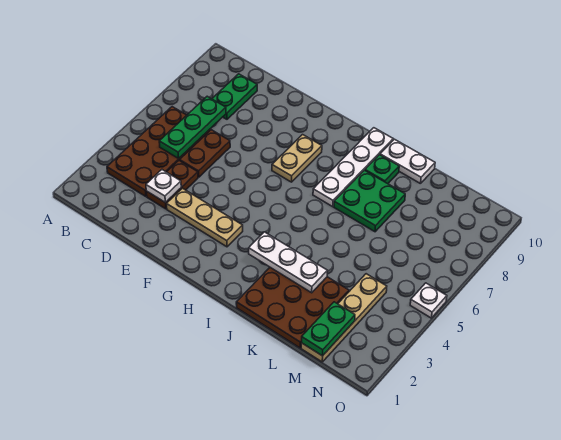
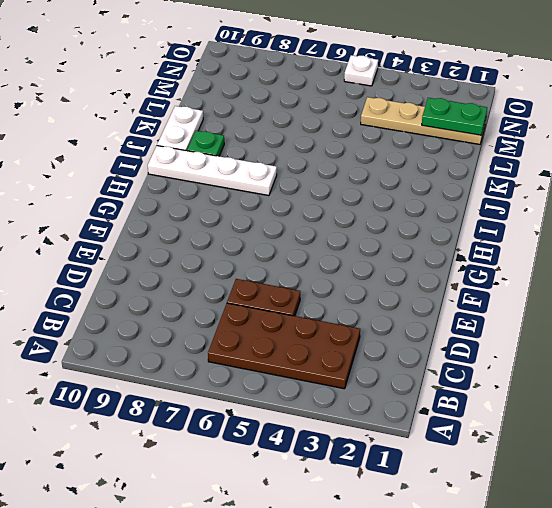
none -> green 1x2 plate [212,74,257,119]
none -> brown 1x2 plate [146,161,198,209]
none -> tan 1x3 plate [167,188,243,247]

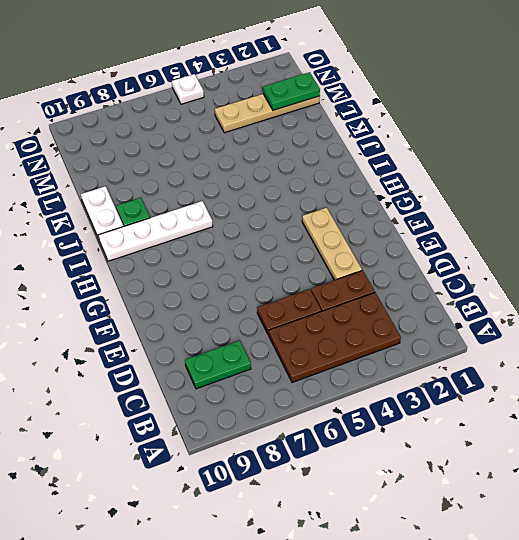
none -> tan 1x2 plate [272,135,322,182]
none -> brown 3x3 plate [236,267,349,348]
none -> green 2x2 plate [334,170,405,232]

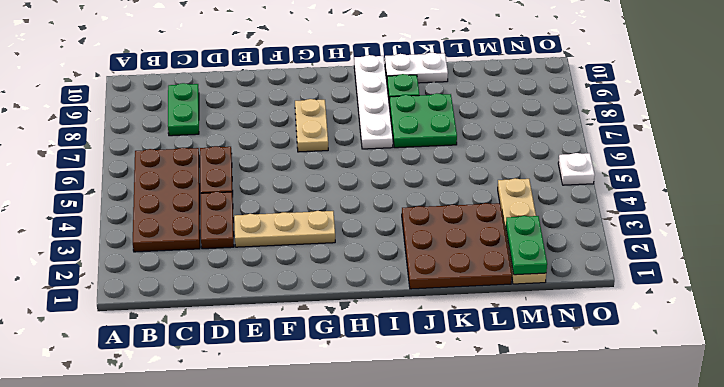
none -> green 1x3 plate [159,96,226,159]
none -> white 1x1 plate [146,170,181,203]
none -> white 1x3 plate [249,232,327,293]

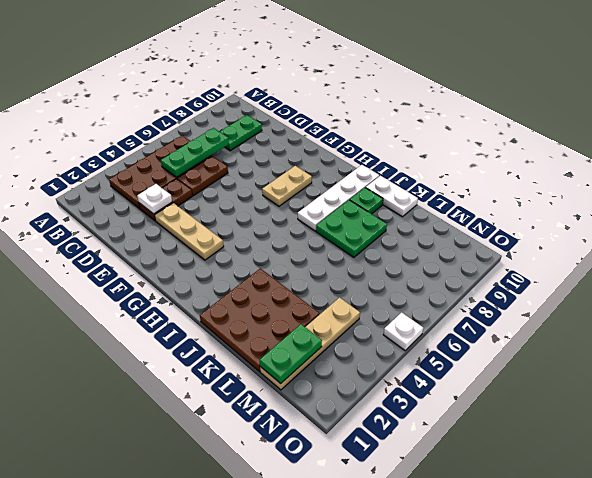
none -> white 1x3 plate [249,232,327,293]

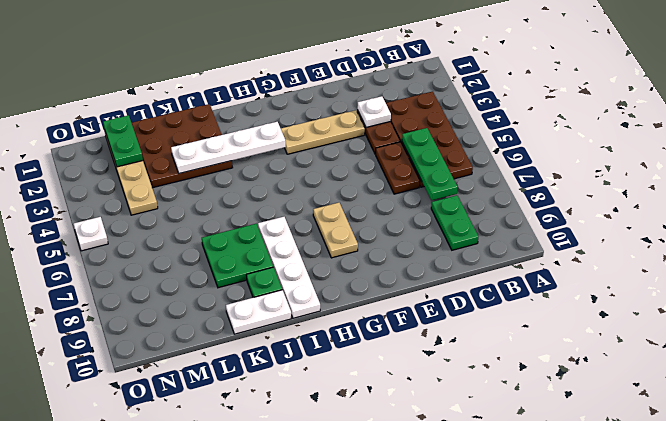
white 1x4 plate [171,122,286,173] -> white 1x3 plate [249,232,327,293]

